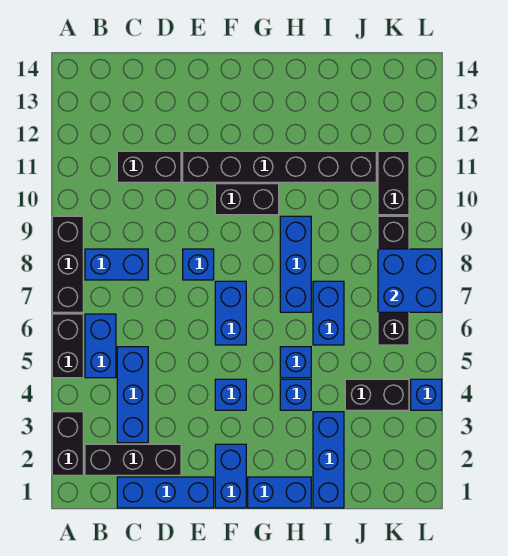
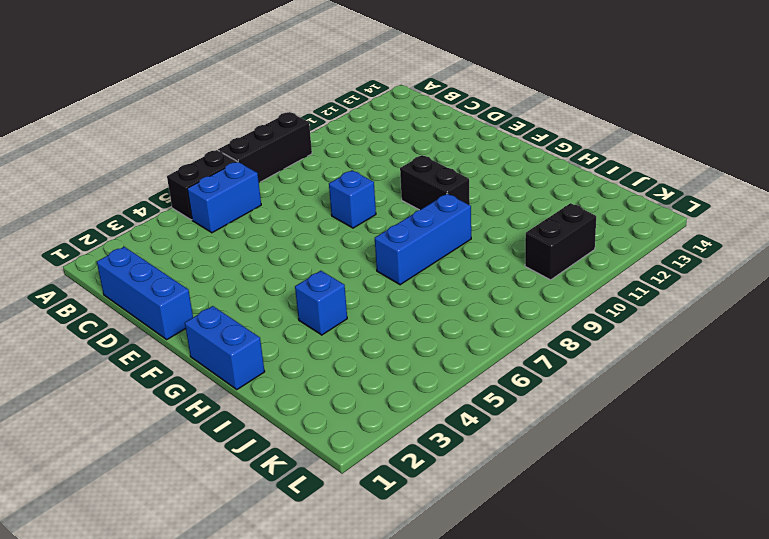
none -> black 1x2 brick [52,412,83,475]
none -> black 1x3 brick [85,444,181,475]
none -> blue 1x2 brick [85,249,148,280]

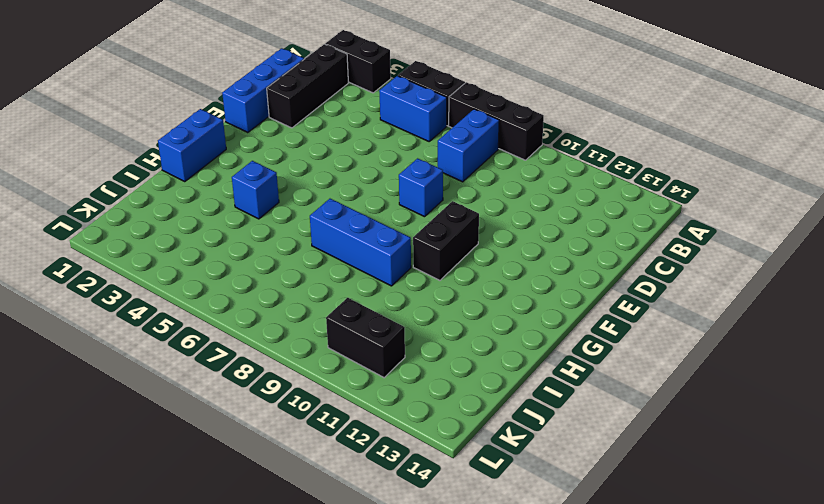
none -> blue 1x3 brick [117,347,148,443]
none -> black 1x2 brick [117,151,181,182]
none -> black 1x6 brick [183,151,376,182]

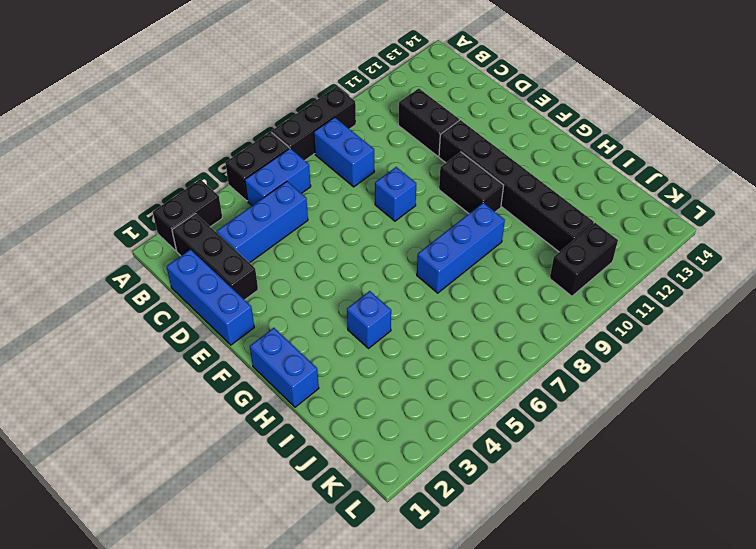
none -> blue 1x2 brick [215,444,246,508]
none -> blue 1x1 brick [215,379,246,410]
none -> blue 1x2 brick [215,281,246,345]

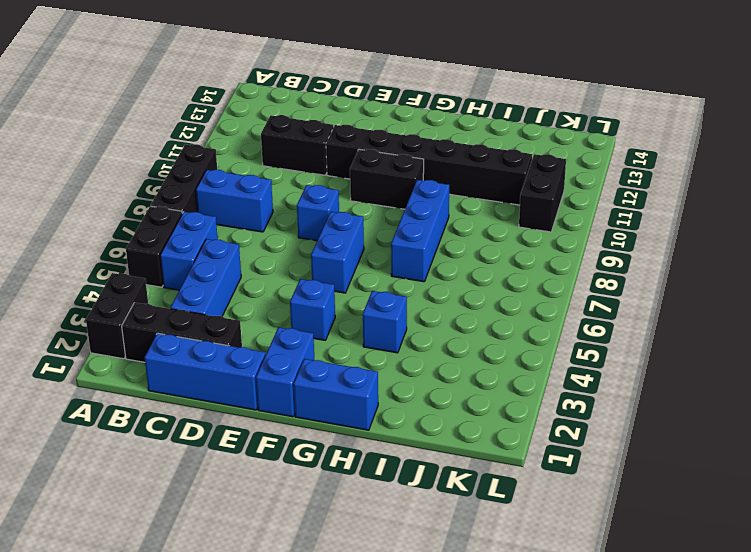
none -> blue 1x1 brick [280,347,311,378]
none -> blue 1x3 brick [313,412,344,508]
none -> blue 1x2 brick [313,281,344,345]

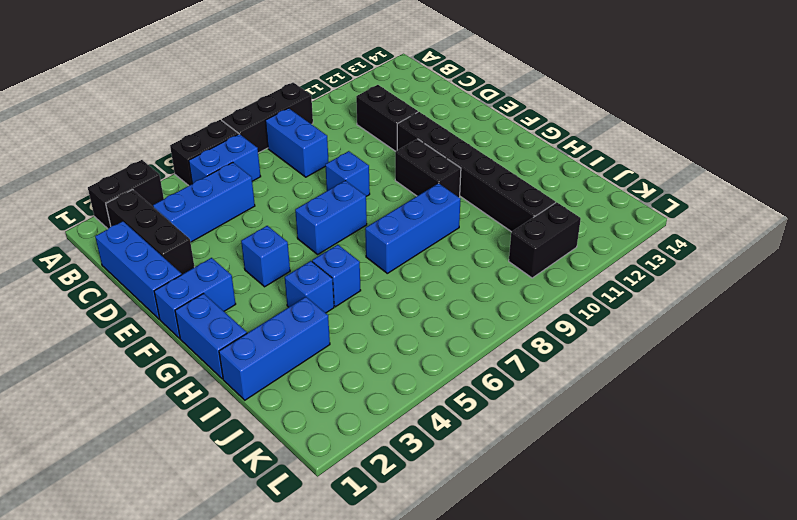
none -> blue 1x2 brick [313,281,344,345]
none -> black 1x2 brick [345,379,409,410]
none -> black 1x4 brick [378,216,409,345]

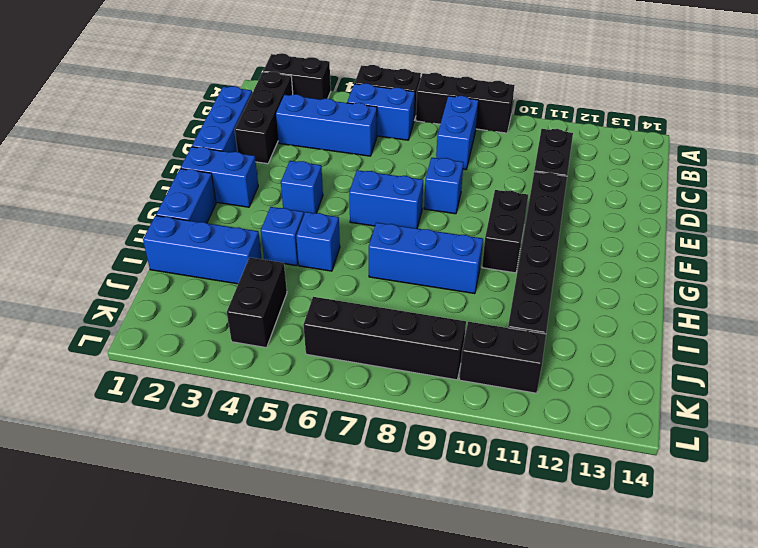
none -> blue 1x2 brick [313,281,344,345]
none -> blue 1x1 brick [411,379,442,410]
none -> blue 2x2 brick [378,249,442,312]

